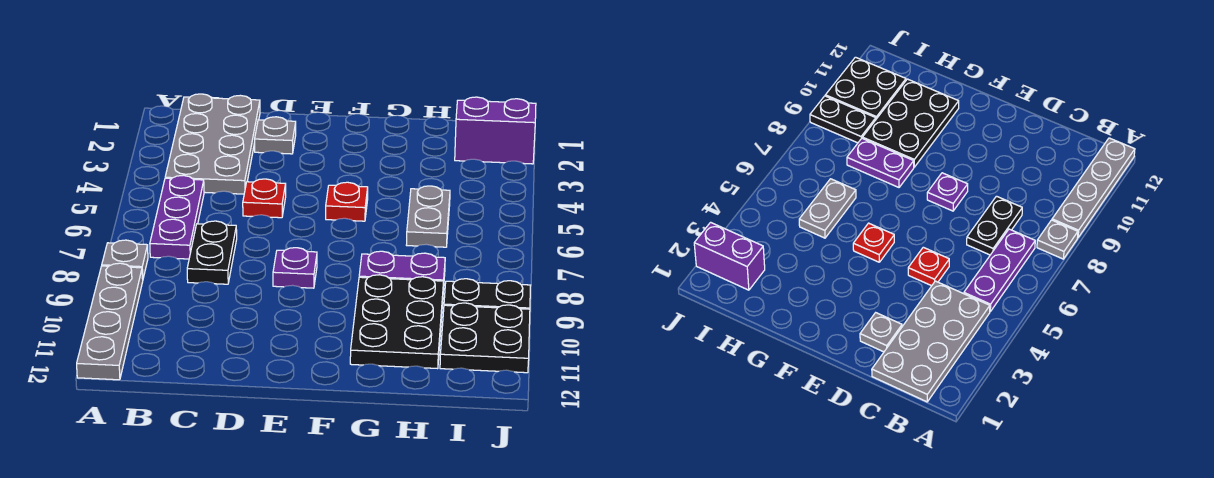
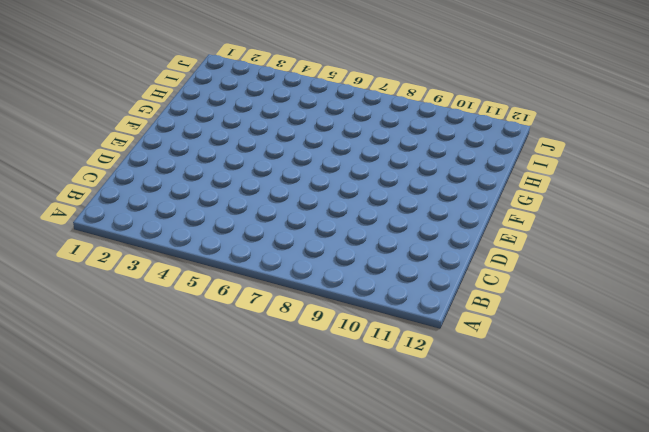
none -> grey 1x1 plate [102,240,148,278]
none -> grey 1x4 plate [77,263,143,380]
none -> grey 2x4 plate [165,94,260,194]

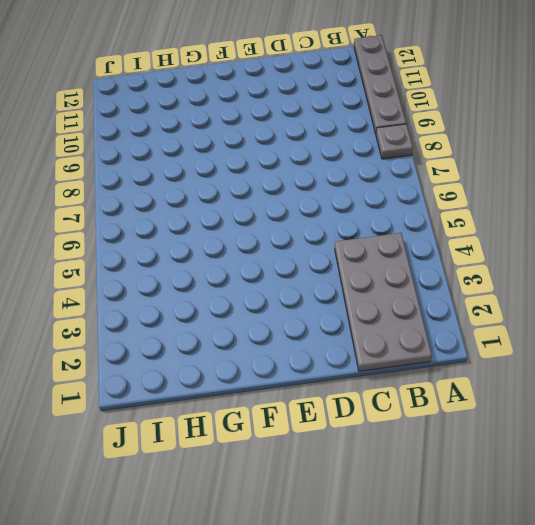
none -> purple 1x3 plate [150,175,204,259]
none -> black 1x2 plate [187,221,237,284]
none -> grey 1x1 plate [255,117,296,154]

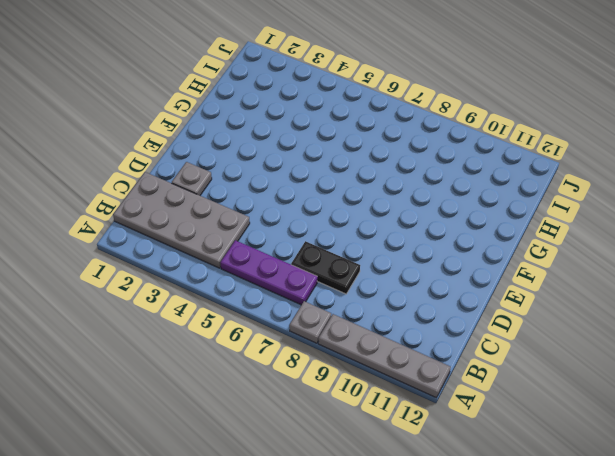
none -> red 1x1 plate [243,179,286,218]
none -> purple 1x1 plate [273,248,317,288]
none -> red 1x1 plate [326,182,368,221]

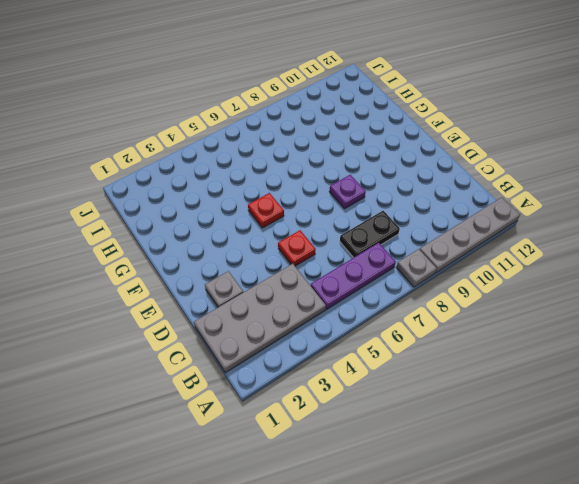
none -> purple 1x2 plate [359,251,445,290]
none -> black 2x3 plate [350,275,444,369]
none -> grey 1x2 plate [407,186,450,247]

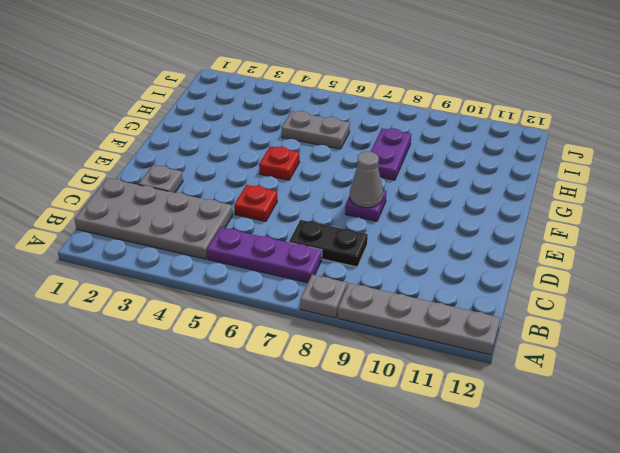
grey 1x1 cone [350,152,383,208] -> none
none -> black 2x3 plate [350,275,444,369]
none -> purple 1x2 brick [455,97,536,164]
none -> black 1x2 plate [444,279,530,309]

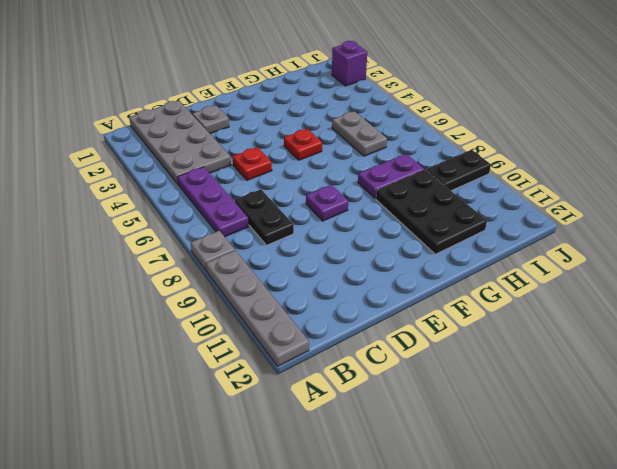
purple 1x1 brick [332,41,367,86] -> purple 1x2 brick [455,97,536,164]
none -> black 2x2 plate [440,303,530,373]

